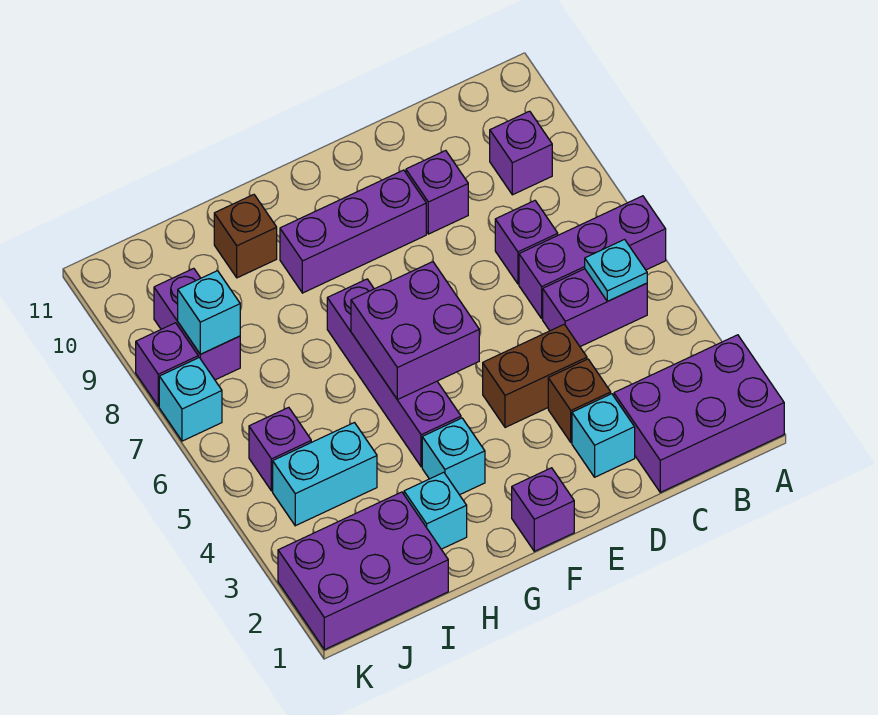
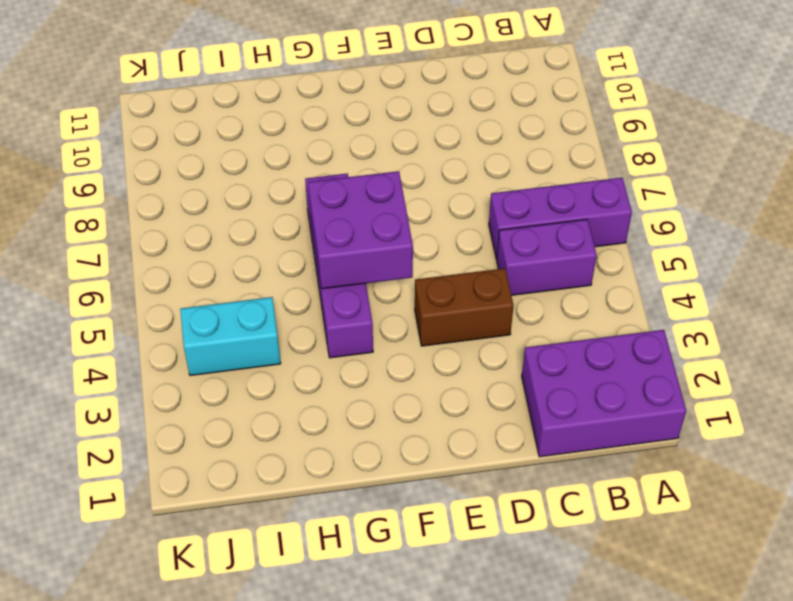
none -> purple 1x1 brick [490,111,552,195]
none -> purple 1x1 brick [495,201,558,284]
none -> cyan 1x1 brick [572,394,635,477]

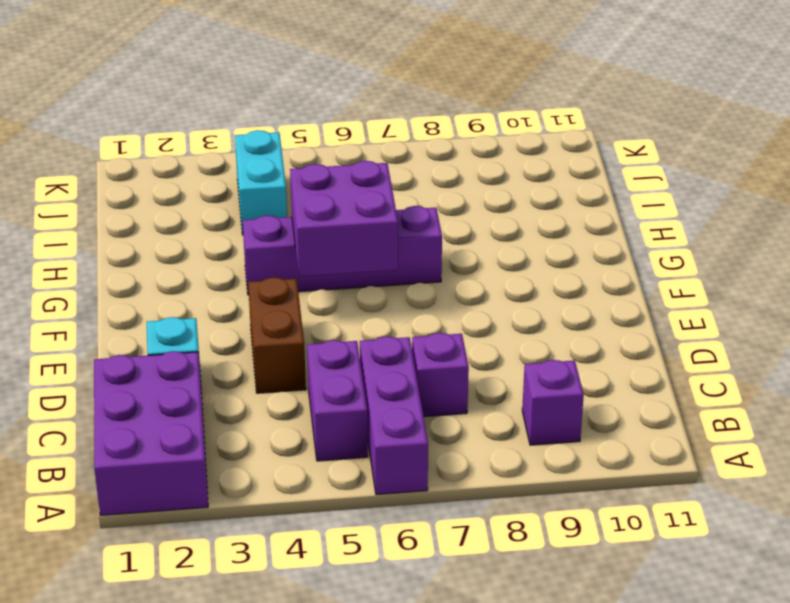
none -> brown 1x1 brick [548,359,611,442]
none -> purple 1x1 brick [406,151,468,234]
none -> purple 1x3 brick [280,170,426,293]

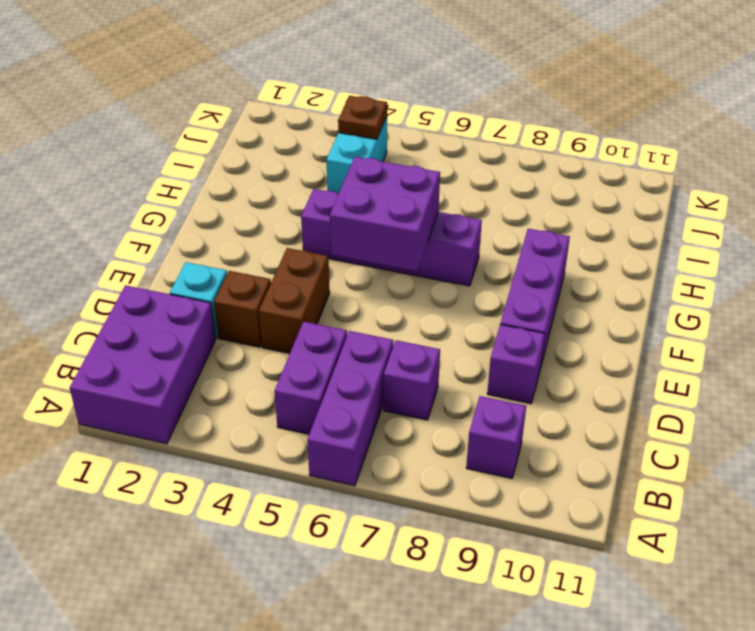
brown 1x1 plate [338,96,387,139] -> none
none -> purple 1x1 brick [512,468,574,551]
none -> cyan 1x1 brick [422,418,485,495]
none -> cyan 1x1 brick [404,472,467,549]

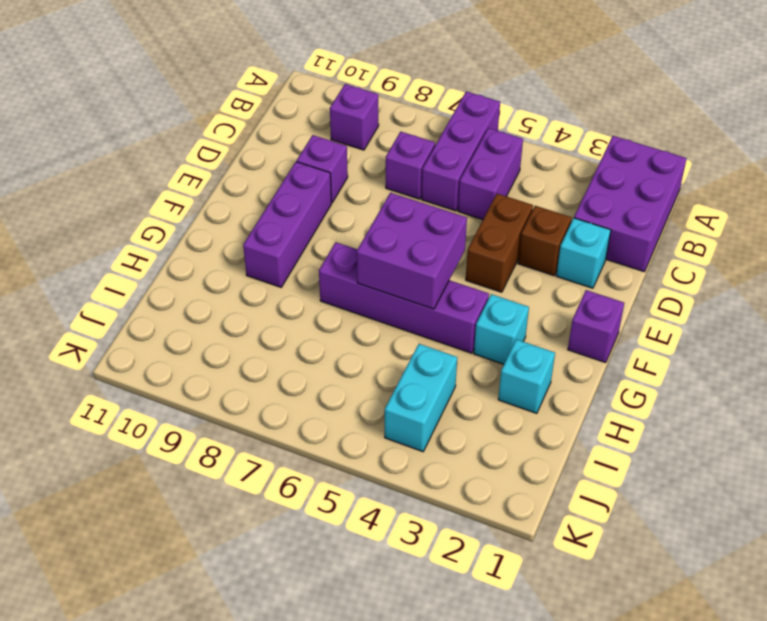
none -> brown 1x1 brick [214,195,277,278]
none -> purple 2x3 brick [278,492,448,650]
none -> purple 1x1 brick [249,407,311,491]

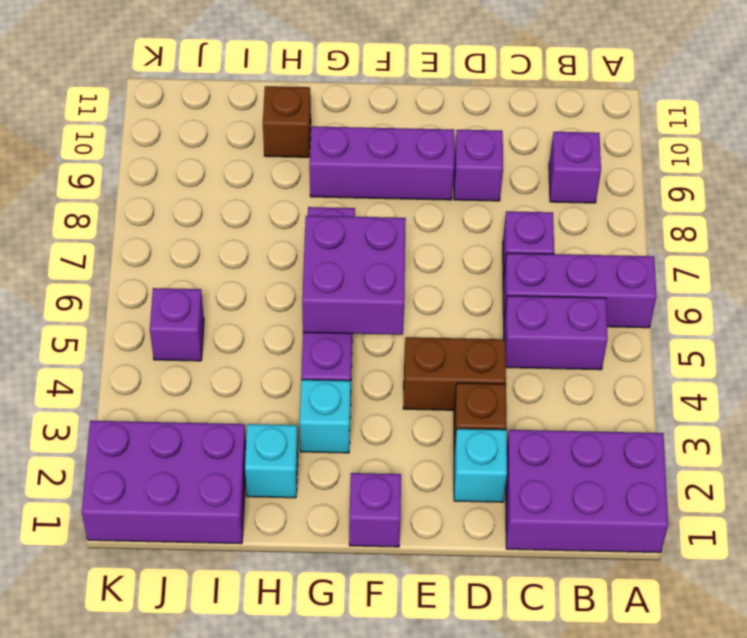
none -> cyan 1x2 brick [273,423,377,526]
none -> purple 1x2 brick [154,268,240,380]
none -> cyan 1x1 brick [159,358,222,441]

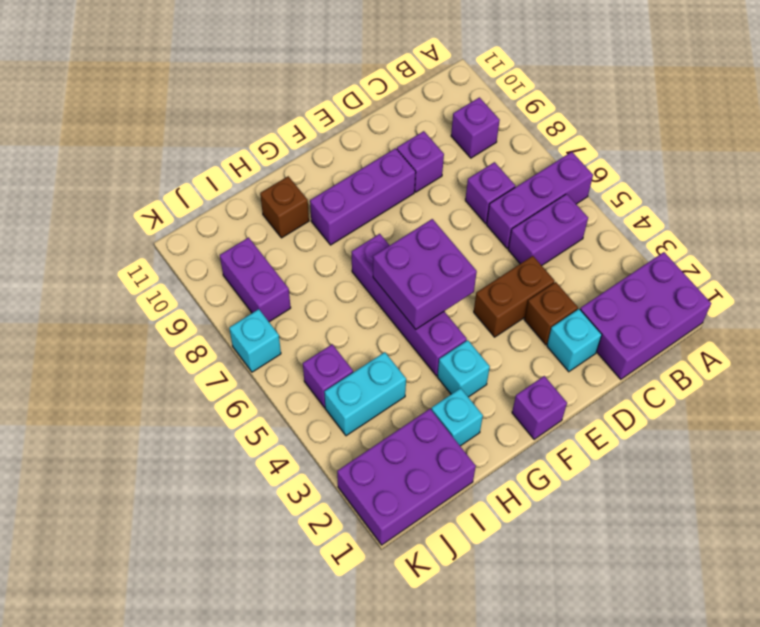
none -> purple 1x1 brick [136,323,198,406]
none -> cyan 1x1 plate [585,239,647,301]
none -> cyan 1x1 brick [178,271,240,354]

